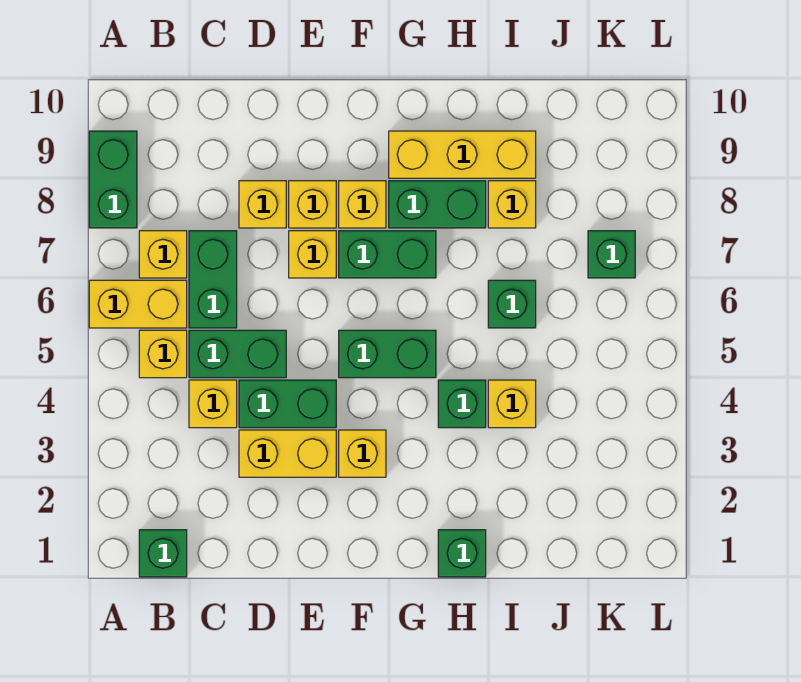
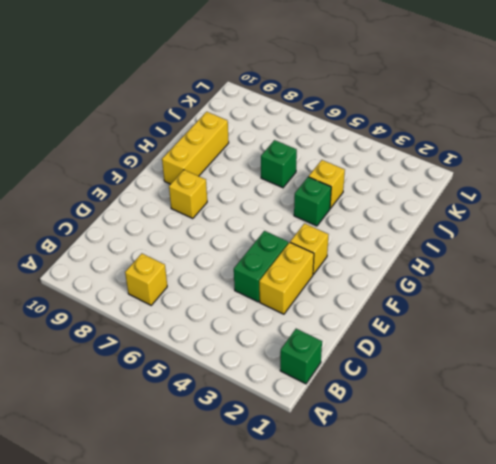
none -> yellow 1x2 brick [89,280,187,328]
none -> green 1x2 brick [89,131,137,228]
none -> yellow 1x1 brick [139,330,187,378]

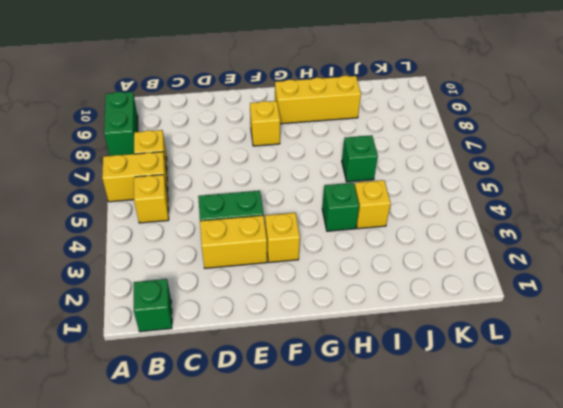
none -> yellow 1x1 brick [189,380,237,428]
none -> green 1x2 brick [189,330,286,378]
none -> green 1x2 brick [189,231,237,328]

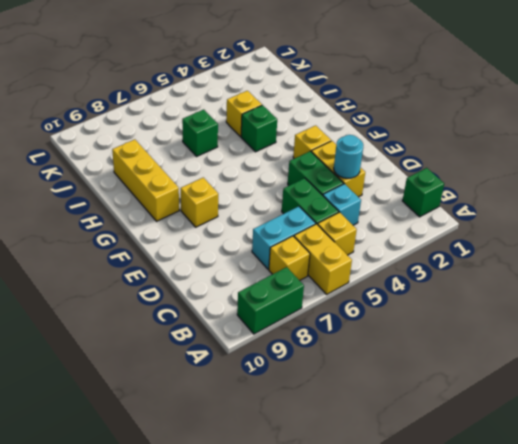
cyan 1x1 brick [323,184,361,225] -> yellow 1x1 brick [189,380,237,428]
cyan 1x2 brick [252,207,316,269] -> green 1x2 brick [189,231,237,328]
cyan 1x1 round brick [334,135,363,178] -> none
none -> yellow 1x1 brick [239,181,286,228]
none -> yellow 1x1 brick [289,231,336,278]
none -> yellow 1x1 brick [289,181,336,228]

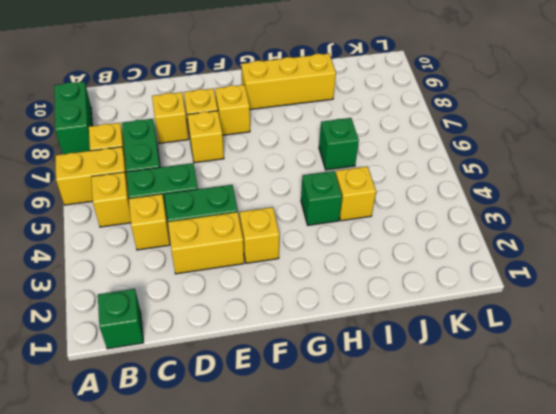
none -> green 1x2 brick [339,330,436,378]
none -> green 1x2 brick [339,231,436,278]
none -> green 1x2 brick [389,181,486,228]

